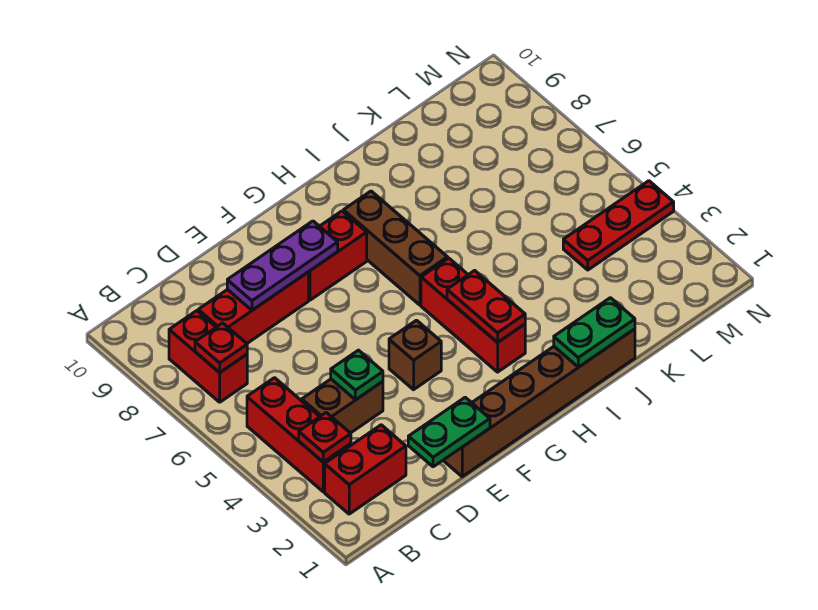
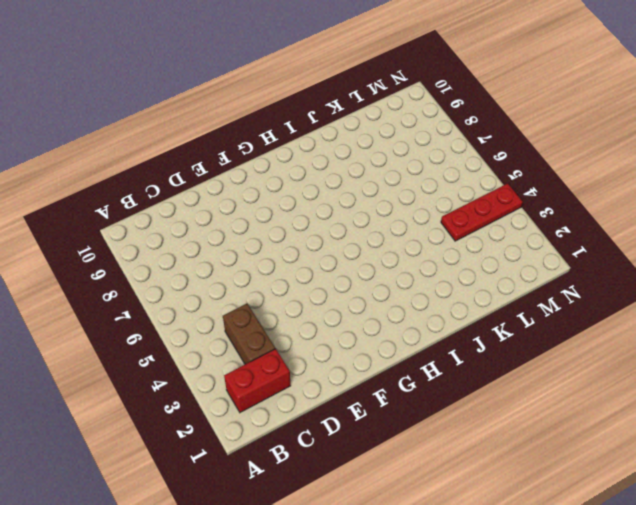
brown 1x2 brick [223,304,275,364] -> brown 1x2 brick turned to [302,379,383,433]
none -> red 1x3 brick [247,378,351,492]
none -> red 1x2 brick [169,311,247,402]
none -> red 1x3 brick [198,272,309,343]

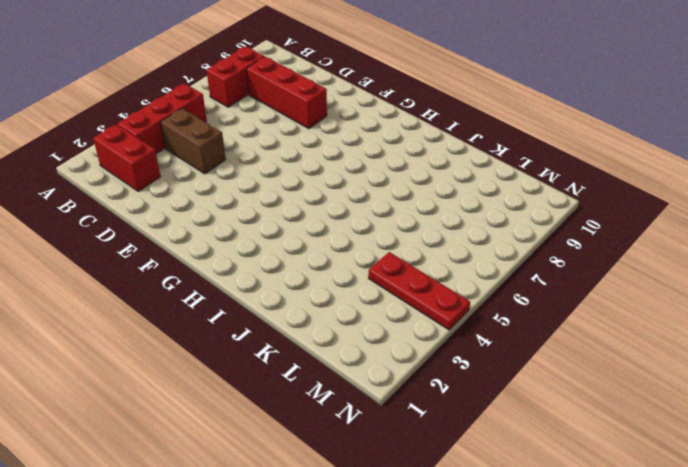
none -> brown 1x6 brick [443,329,635,477]
none -> brown 1x1 brick [389,320,441,390]
none -> red 1x2 brick [309,211,367,300]

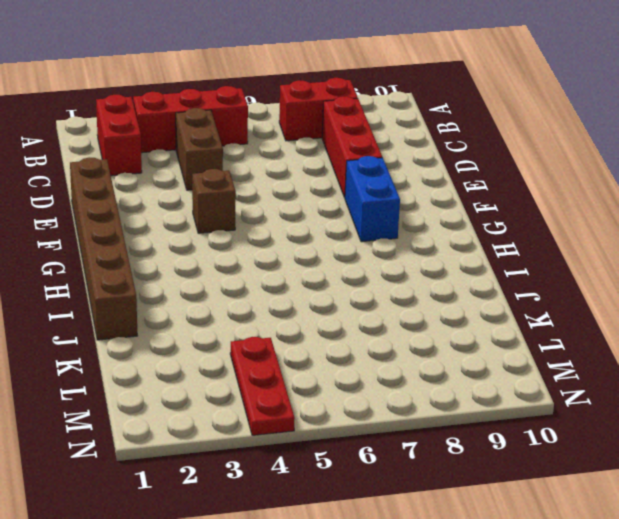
blue 1x2 brick [345,156,400,242] -> red 1x2 brick [309,211,367,300]
none -> red 1x3 brick [421,258,525,372]
none -> brown 1x3 brick [343,191,448,305]
none -> red 1x1 plate [299,412,351,462]

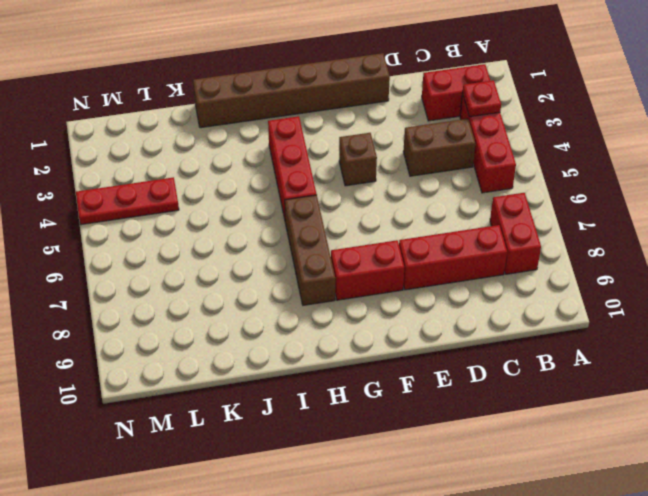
none -> red 1x1 plate [195,323,247,373]
none -> green 1x2 plate [408,397,490,467]
none -> green 1x1 plate [331,350,383,400]

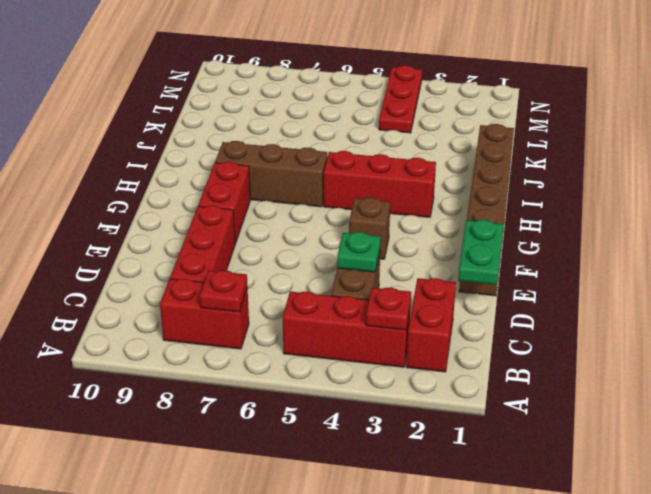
none -> purple 1x3 plate [227,221,338,310]
none -> red 1x2 plate [447,270,525,343]
none -> green 1x2 plate [554,298,635,367]

